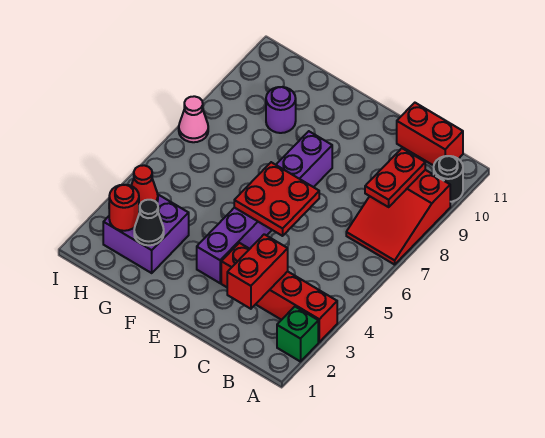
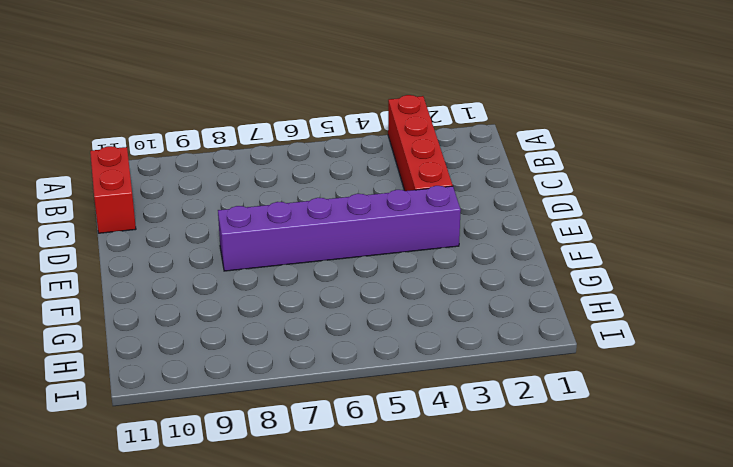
none -> green 1x1 brick [277,307,318,362]
none -> red 2x3 slope [346,170,450,265]
none -> black 1x1 round brick [434,156,463,202]

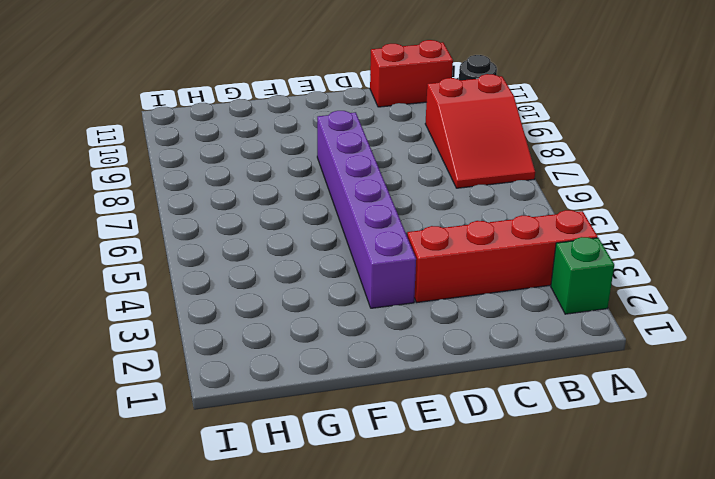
none -> purple 2x2 brick [103,195,189,273]
none -> purple 1x1 round brick [266,87,296,133]
none -> pink 1x1 cone [179,96,208,142]

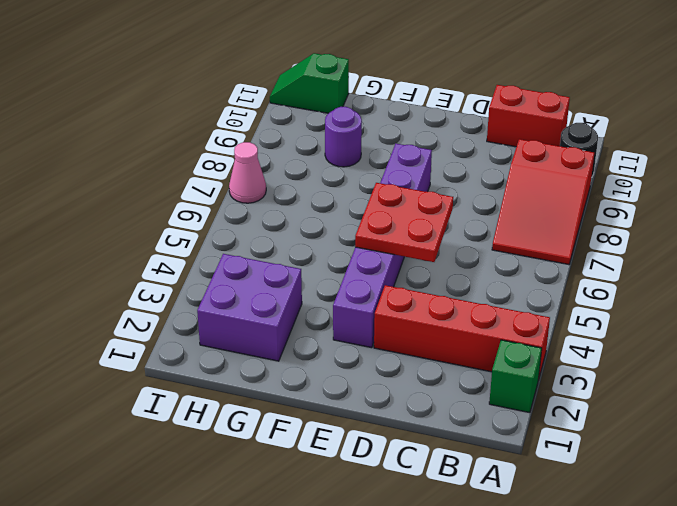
green 1x2 slope [270,53,349,113] -> none
none -> red 1x2 plate [365,148,425,207]
none -> red 1x2 brick [227,234,288,309]
none -> black 1x1 cone [134,200,164,245]

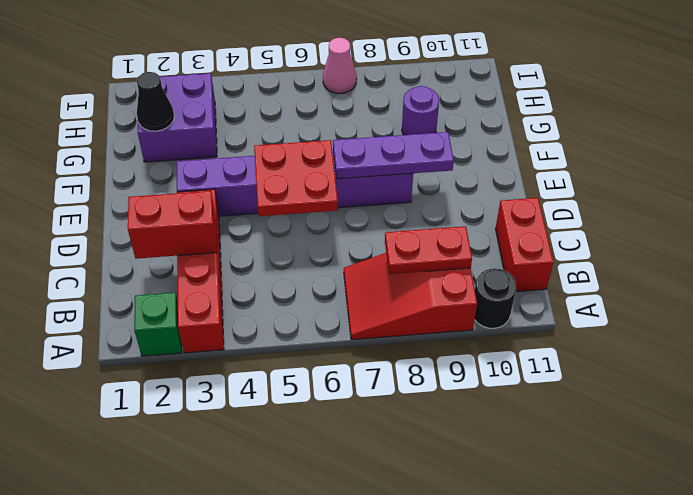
purple 1x3 plate [333,132,454,179] -> none
none -> red 1x1 round brick [109,185,139,231]
none -> red 1x1 cone [131,165,158,211]

